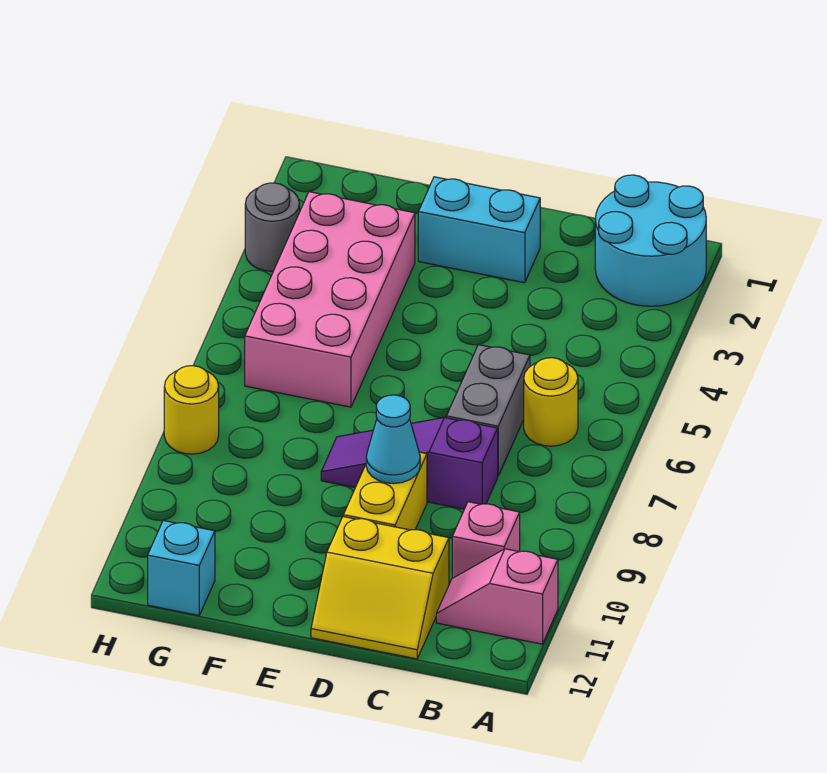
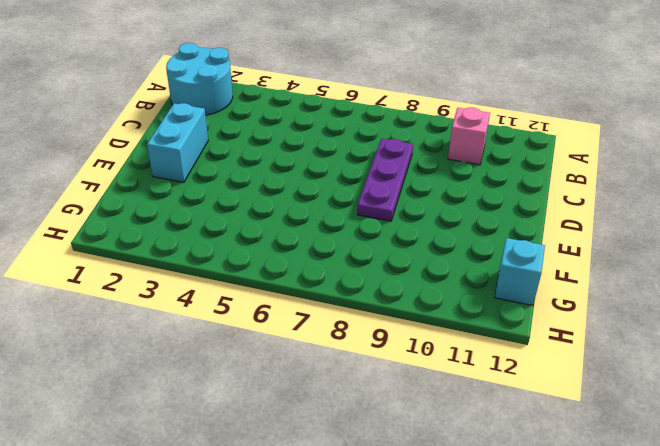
purple 1x3 plate [357,139,413,221] -> purple 1x3 slope [321,418,498,509]
none -> pink 1x2 slope [436,549,558,644]
none -> yellow 1x1 round brick [524,358,578,446]
none -> grey 1x2 brick [446,345,530,476]

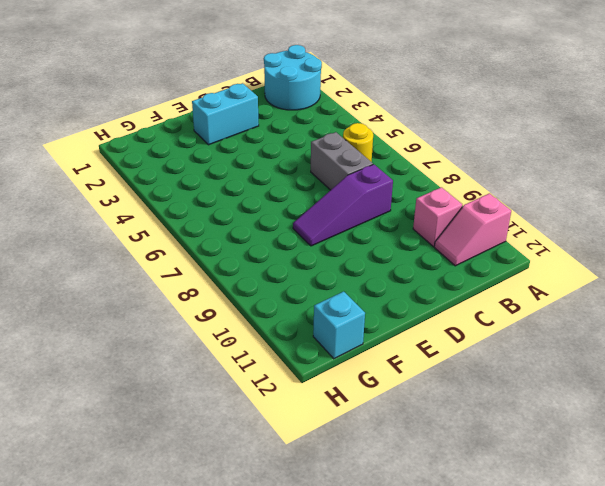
none -> yellow 2x2 slope [311,517,449,659]
none -> yellow 1x2 brick [343,452,427,530]
none -> pink 2x4 brick [245,192,415,407]

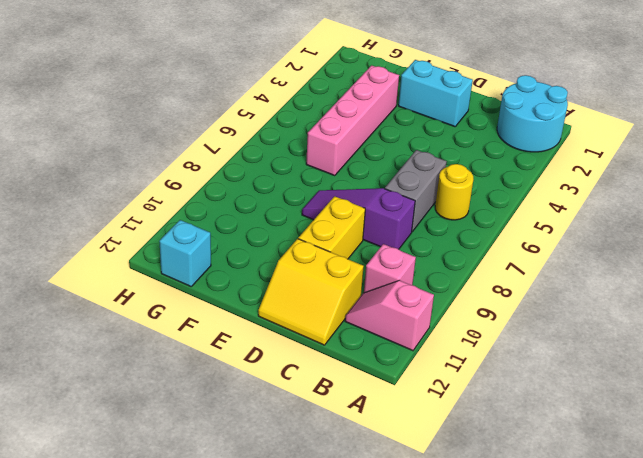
pink 1x4 brick [306,65,399,176] -> pink 2x4 brick [245,192,415,407]
none -> grey 1x1 round brick [245,183,300,271]
none -> yellow 1x1 round brick [164,366,219,454]
none -> cyan 1x1 cone [366,395,420,484]

